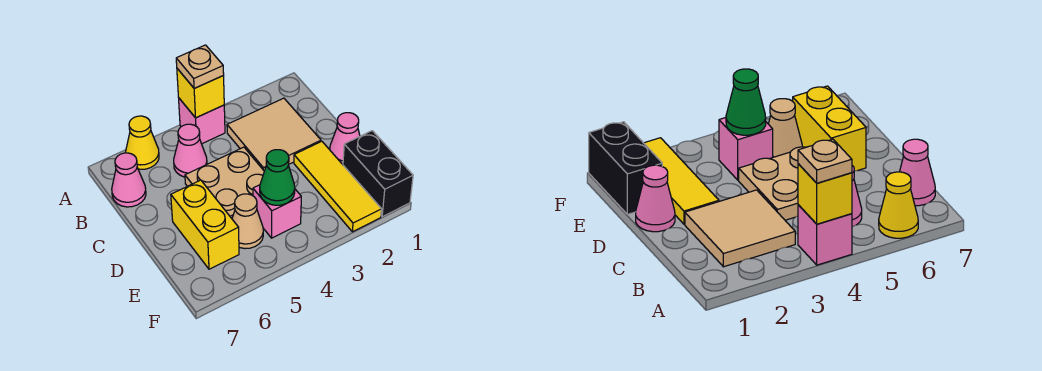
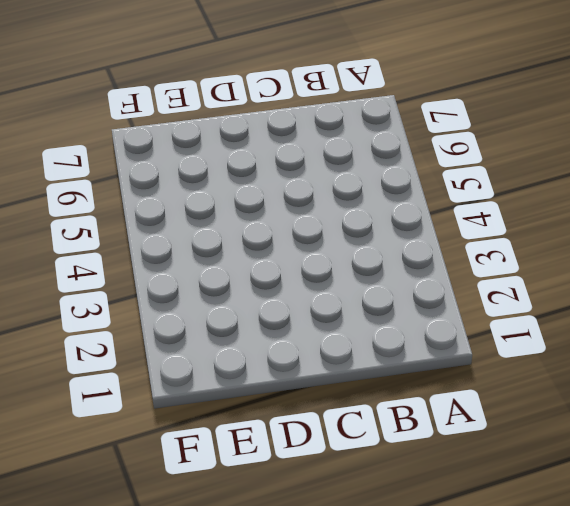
none -> pink 1x1 brick [179,98,225,144]
none -> yellow 1x1 cone [126,116,159,169]
none -> tan 2x2 tile [227,98,321,171]

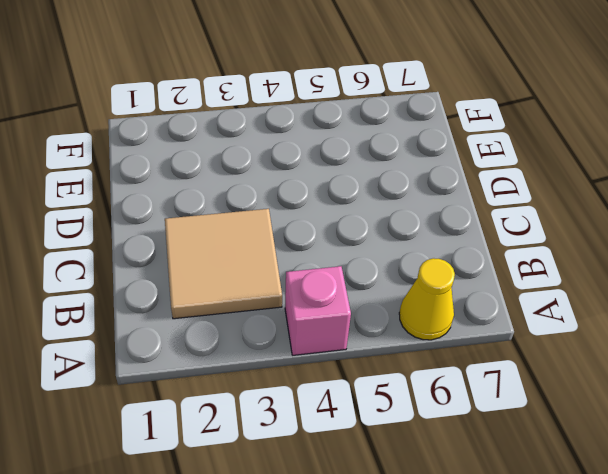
none -> pink 1x1 cone [174,124,207,177]
none -> pink 1x1 cone [112,153,146,207]
none -> tan 2x2 plate [185,147,264,218]

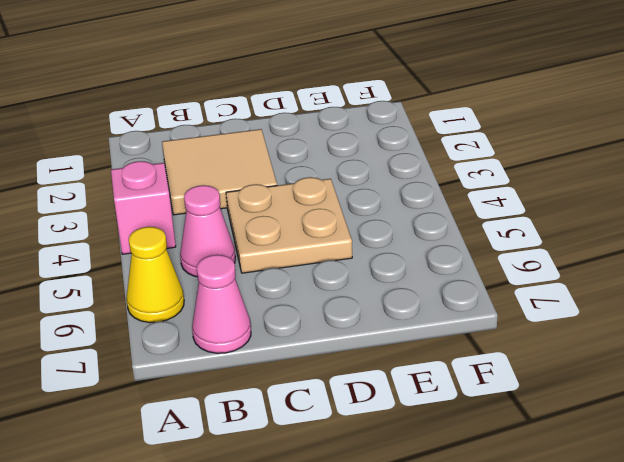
none -> pink 1x1 cone [330,113,360,164]
none -> yellow 1x3 tile [294,141,382,232]
none -> yellow 1x2 brick [171,180,239,269]

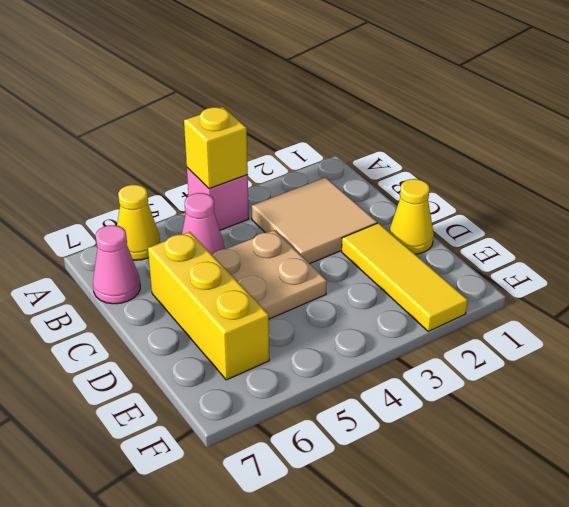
yellow 1x3 brick [148,232,269,380] -> yellow 1x2 brick [171,180,239,269]
yellow 1x1 cone [389,179,434,254] -> pink 1x1 cone [330,113,360,164]
none -> black 1x2 brick [343,131,413,217]
none -> pink 1x1 brick [253,185,301,238]
none -> tan 1x1 cone [232,194,263,249]

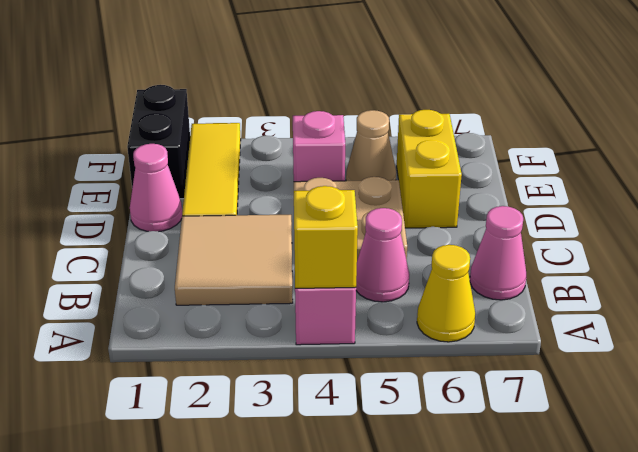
none -> green 1x1 cone [260,150,295,205]
none -> tan 1x1 plate [176,45,224,88]

